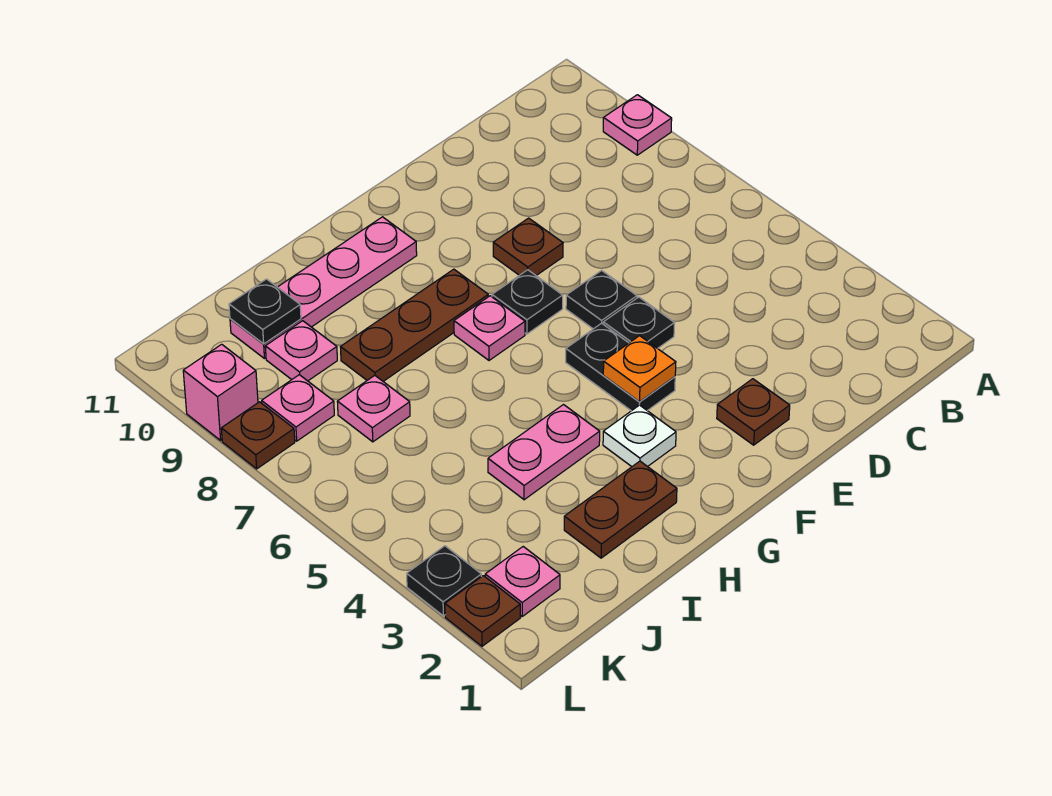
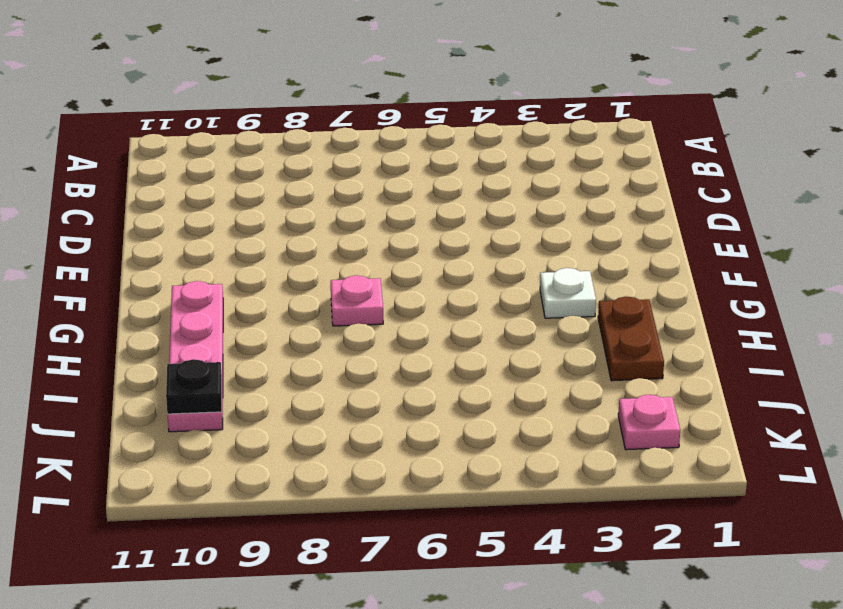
none -> pink 1x1 plate [603,95,672,155]
none -> brown 1x1 plate [717,379,790,445]
none -> black 1x1 plate [603,297,675,348]

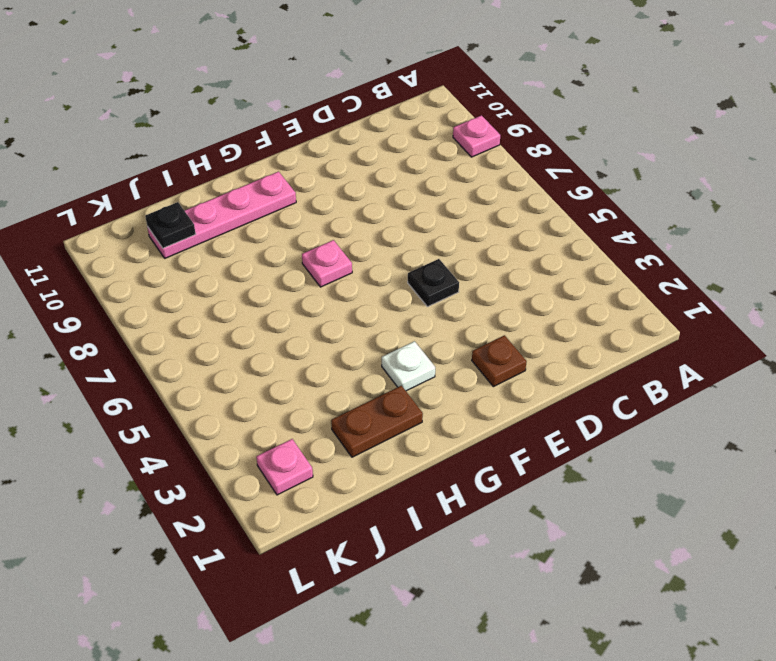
none -> black 1x1 plate [566,270,637,329]
none -> brown 1x1 plate [493,218,563,275]
none -> black 1x2 plate [566,323,675,411]

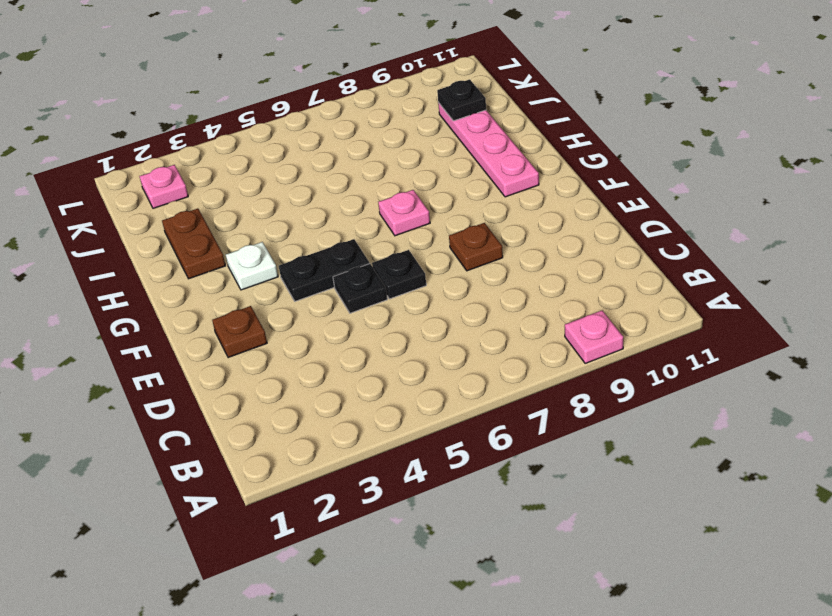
none -> black 1x1 plate [492,270,563,334]
none -> brown 1x3 plate [341,269,488,381]
none -> pink 1x2 plate [488,405,600,500]

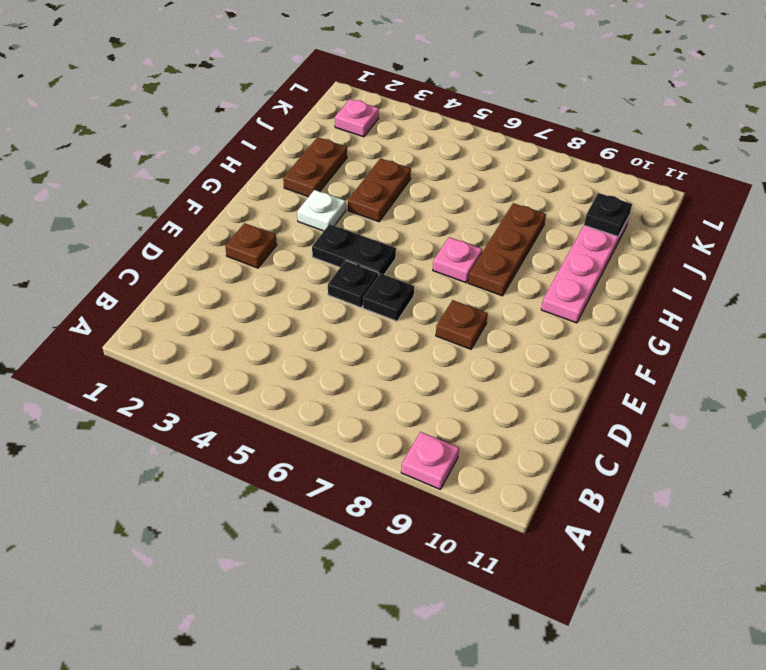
brown 1x2 plate [348,158,411,222] -> pink 1x2 plate [488,405,600,500]
none -> black 1x1 plate [492,270,563,334]
none -> pink 1x1 plate [337,375,410,442]
none -> pink 1x1 plate [265,321,337,381]

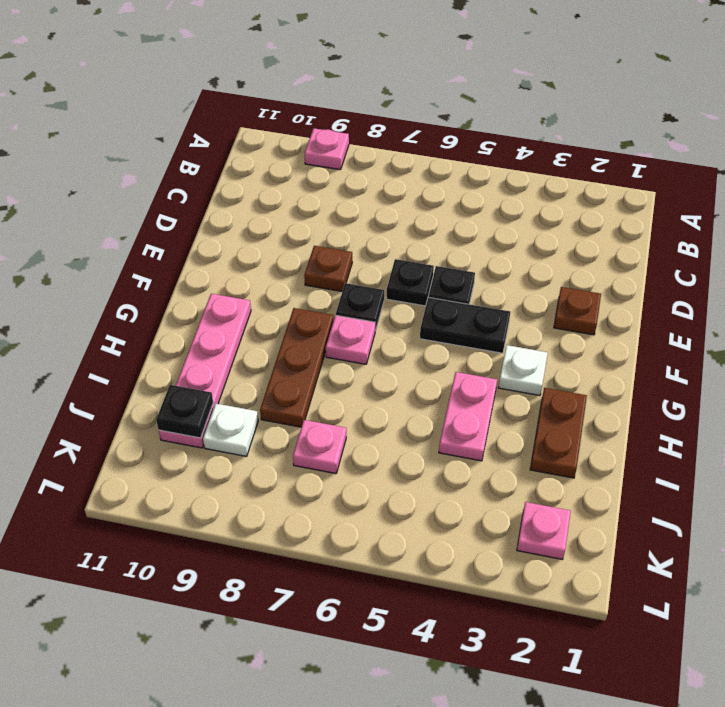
white 1x1 plate [203,404,258,456] -> pink 1x1 plate [265,321,337,381]
none -> pink 1x1 plate [262,375,334,441]
none -> brown 1x1 plate [445,576,520,646]
none -> black 1x1 plate [407,546,481,616]

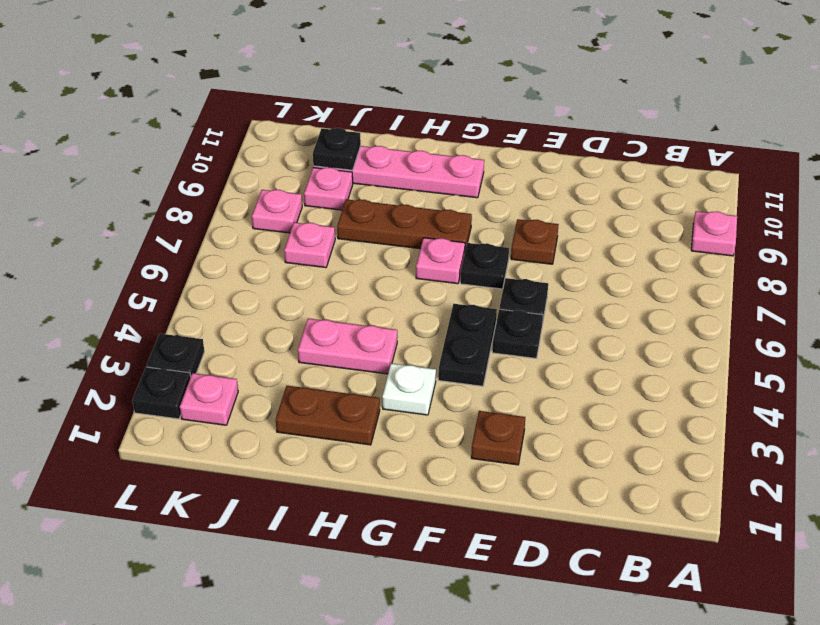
black 1x1 plate [132,367,191,419] -> brown 1x1 plate [445,576,520,646]
none -> brown 1x1 plate [221,402,295,469]
none -> pink 1x1 brick [183,344,258,440]
none -> orange 1x1 plate [603,336,676,402]

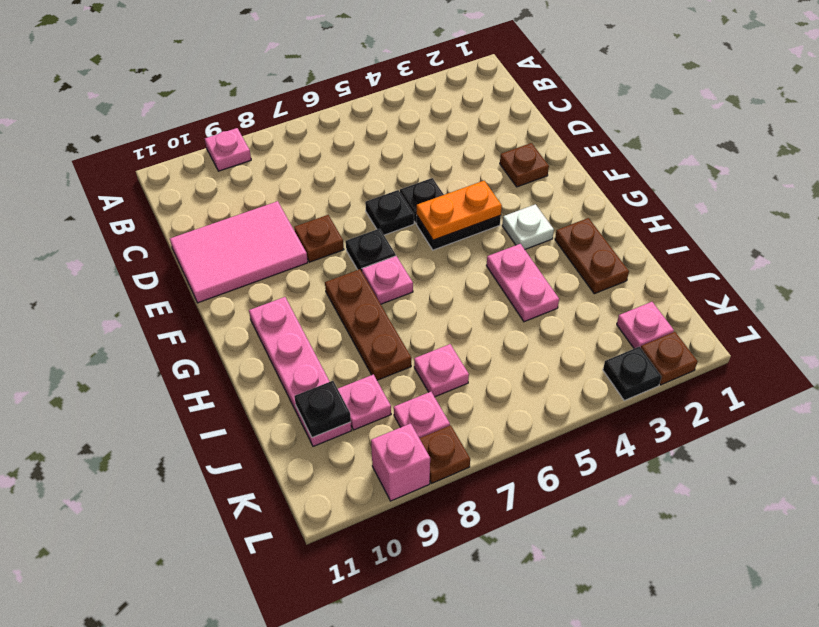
pink 2x3 tile [170,201,308,303] -> none
orange 1x2 plate [417,181,502,240] -> orange 1x1 plate [603,336,676,402]

